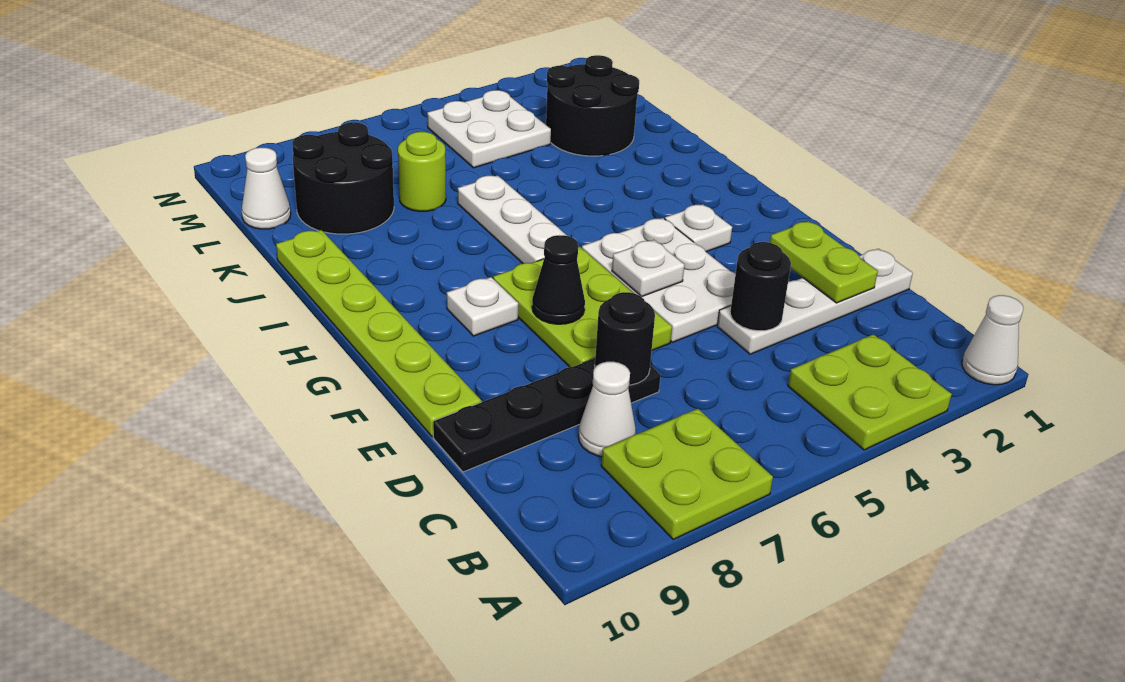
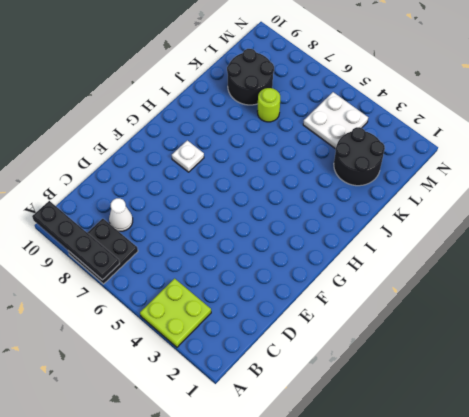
black 2x2 plate [68,219,138,284] -> lime 2x2 plate [601,409,773,539]
black 1x4 plate [32,201,120,280] -> black 1x4 plate moved to [433,358,661,472]
none -> white 1x1 cone [962,295,1023,385]
none -> white 1x4 plate [717,249,913,354]
none -> white 2x3 plate [582,218,735,342]

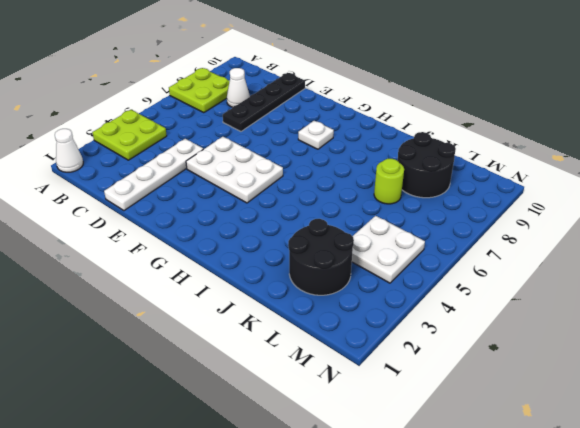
none -> lime 2x3 plate [493,247,672,367]
none -> lime 1x6 plate [276,230,481,437]
none -> white 1x1 plate [665,204,732,252]

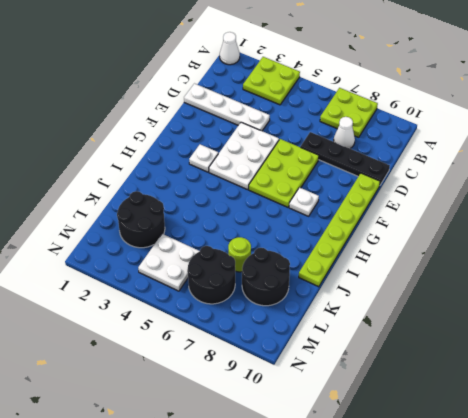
black 2x2 round brick [187,246,235,304] -> none
none -> white 1x3 plate [458,175,567,263]
none -> white 1x1 cone [242,148,291,229]
none -> lime 1x2 plate [770,221,878,303]

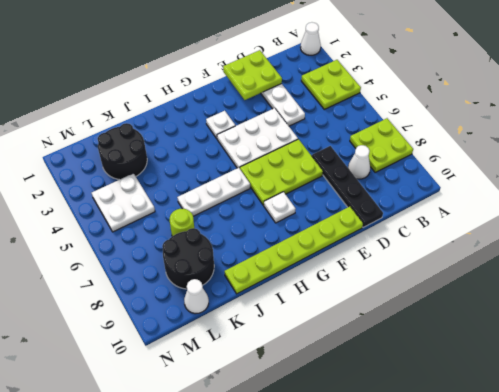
lime 2x2 plate [223,50,282,100] -> lime 1x2 plate [770,221,878,303]
none -> black 1x1 round brick [730,242,791,331]
none -> black 1x1 round brick [595,292,655,385]
none -> white 1x1 plate [612,240,684,297]

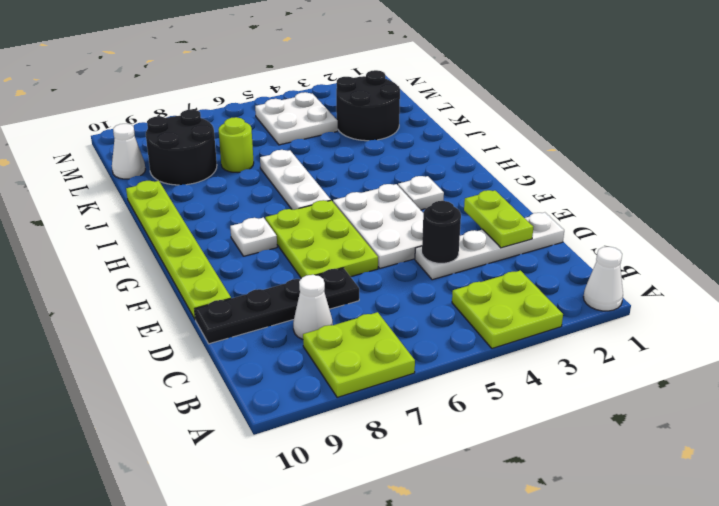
none -> black 1x1 round brick [595,292,655,385]
none -> white 1x1 plate [612,240,684,297]
none -> black 1x1 cone [532,235,585,324]

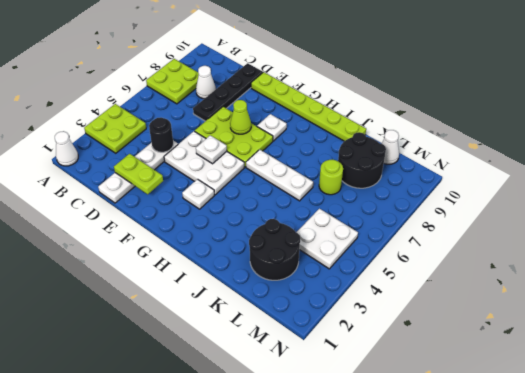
lime 1x1 cone [230,100,251,134] -> black 1x1 cone [532,235,585,324]
none -> black 1x1 round brick [595,292,655,385]

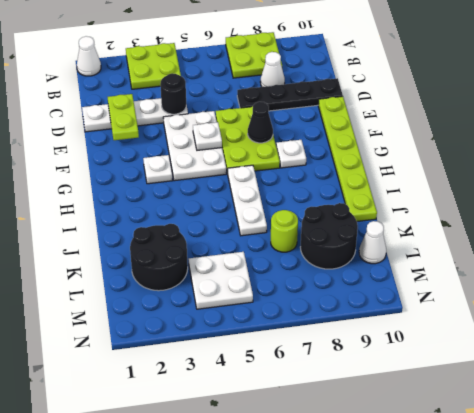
none -> black 1x1 round brick [595,292,655,385]

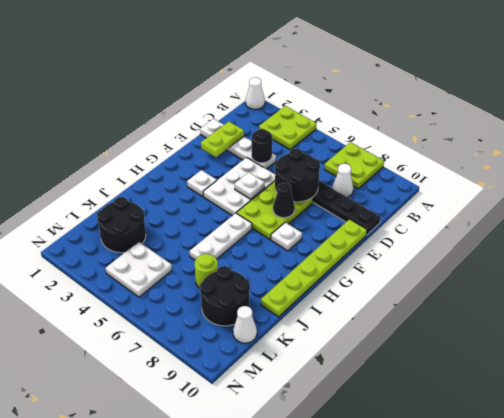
black 2x2 round brick [275,149,320,202] -> black 1x1 round brick [595,292,655,385]

